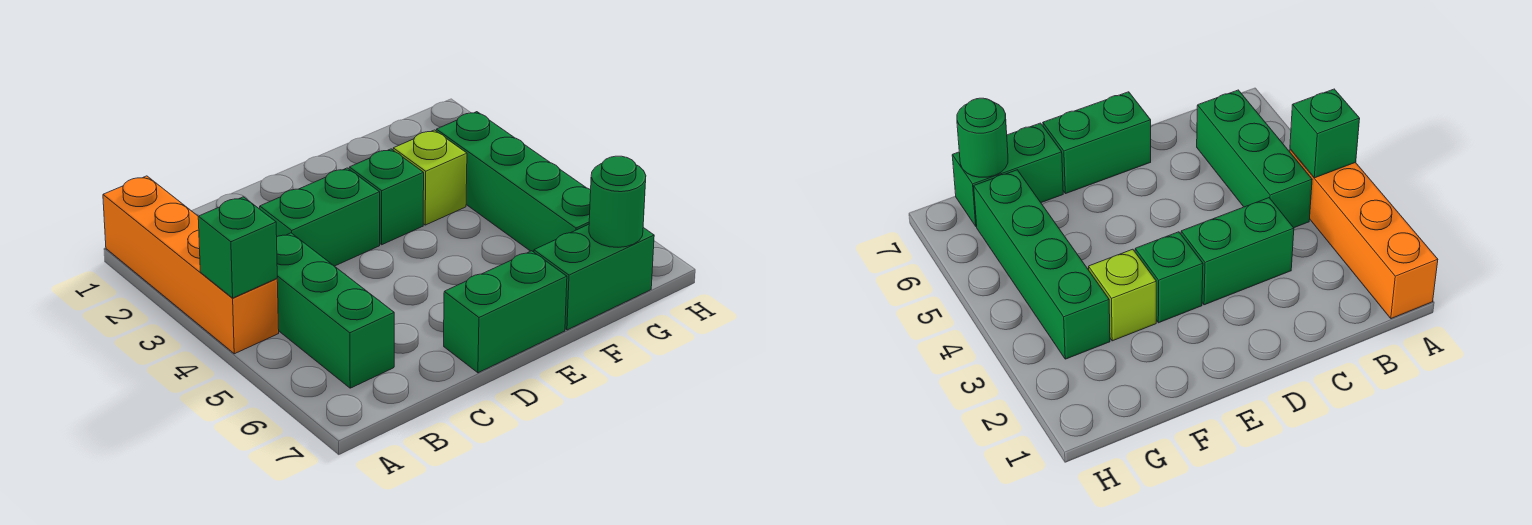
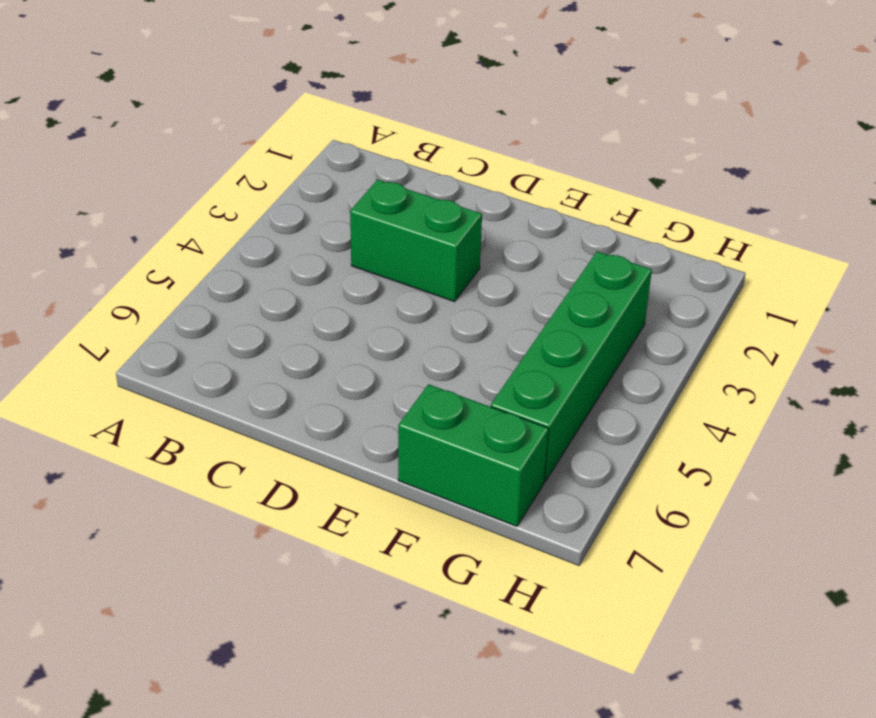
none -> orange 1x4 brick [103,176,279,354]
none -> green 1x3 brick [277,233,394,388]

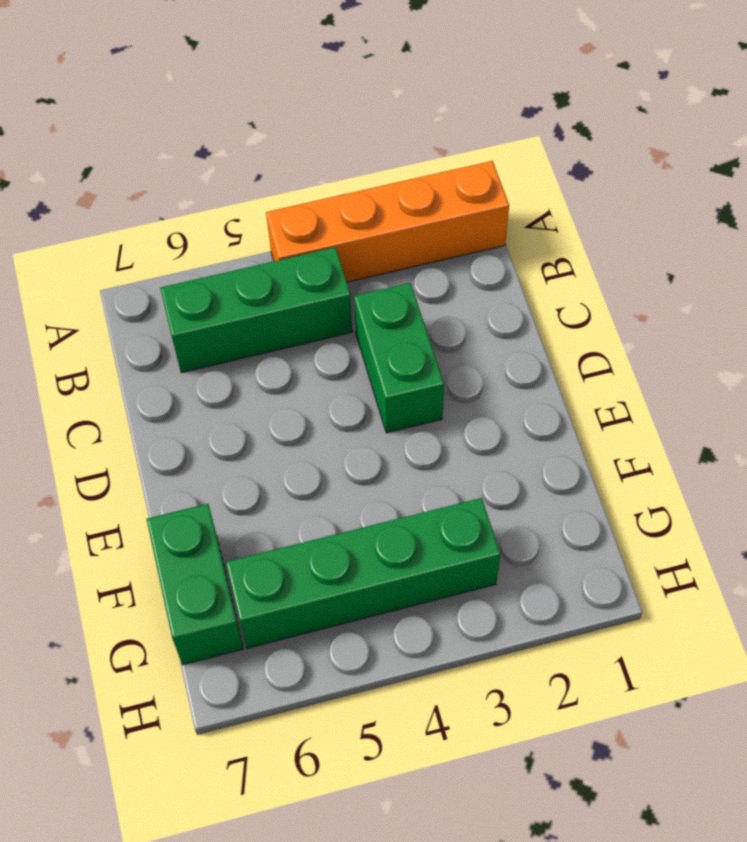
none -> green 1x2 brick [444,251,567,373]
none -> green 1x1 brick [349,149,424,245]

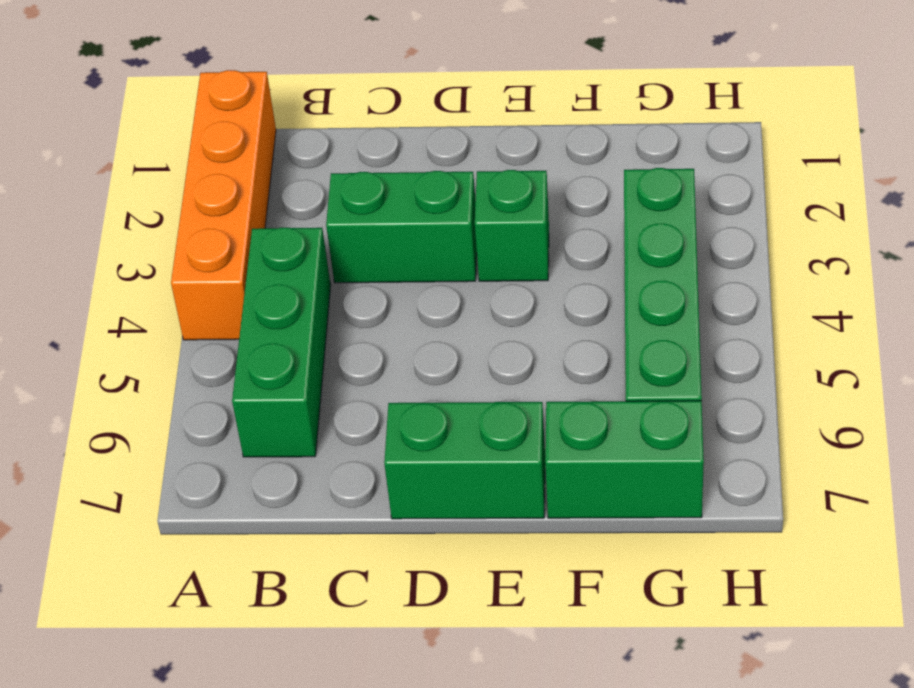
none -> lime 1x1 brick [393,130,467,225]
none -> green 1x1 brick [198,197,277,298]

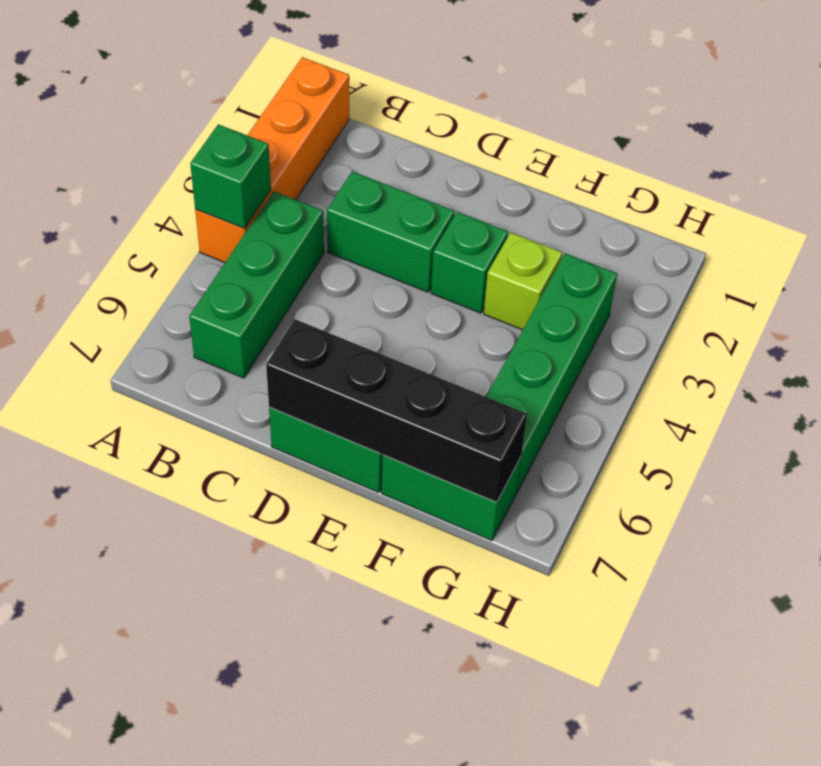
black 1x4 brick [266,319,527,502] -> green 1x1 round brick [589,156,646,247]

